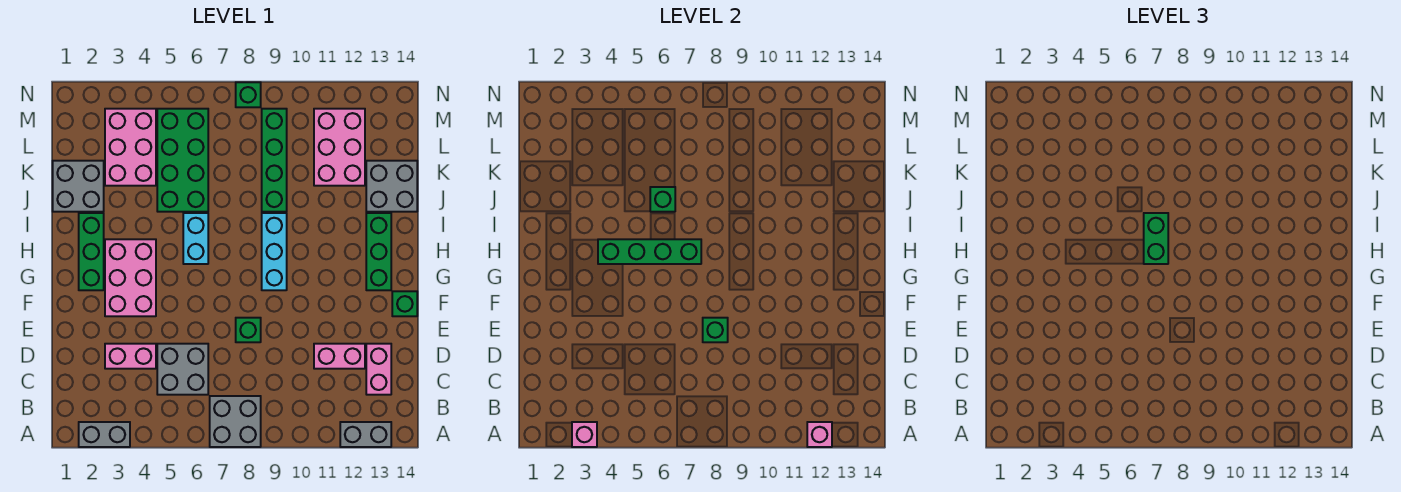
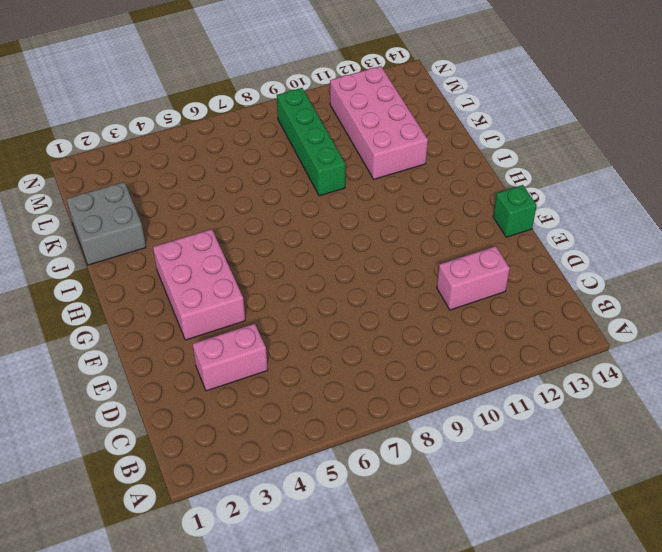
pink 2x4 brick [330,66,428,179] -> pink 2x3 brick [314,109,365,186]
none -> grey 1x2 brick [79,422,130,447]
none -> grey 2x2 brick [210,396,261,447]
none -> grey 1x2 brick [340,422,391,447]

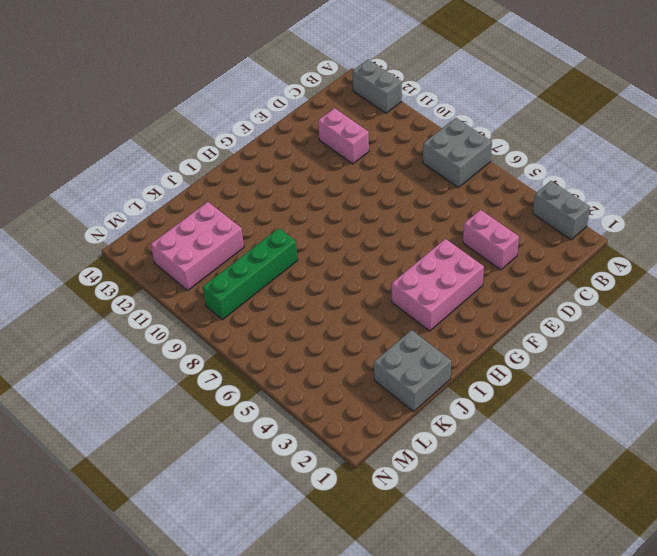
none -> grey 2x2 brick [157,344,208,395]
none -> pink 1x2 brick [366,344,391,395]
none -> green 1x1 brick [236,318,261,342]

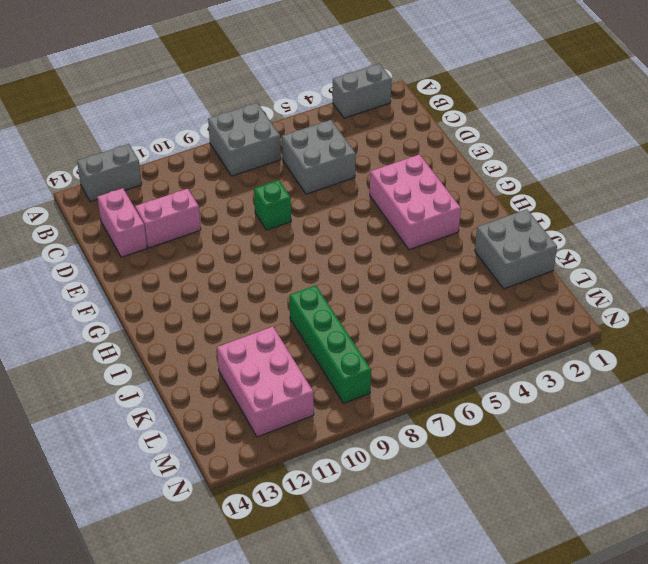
none -> pink 1x2 brick [105,344,156,369]
none -> green 1x1 brick [392,291,417,316]
none -> green 1x3 brick [79,213,104,290]

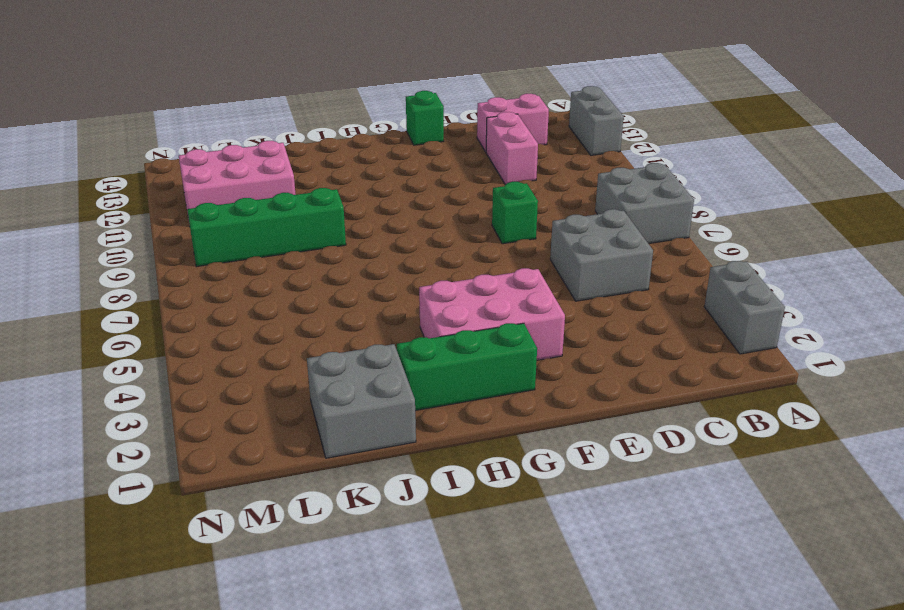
none -> pink 1x2 brick [105,344,156,369]
none -> cyan 1x3 brick [262,213,287,290]
none -> green 1x3 brick [366,213,391,290]

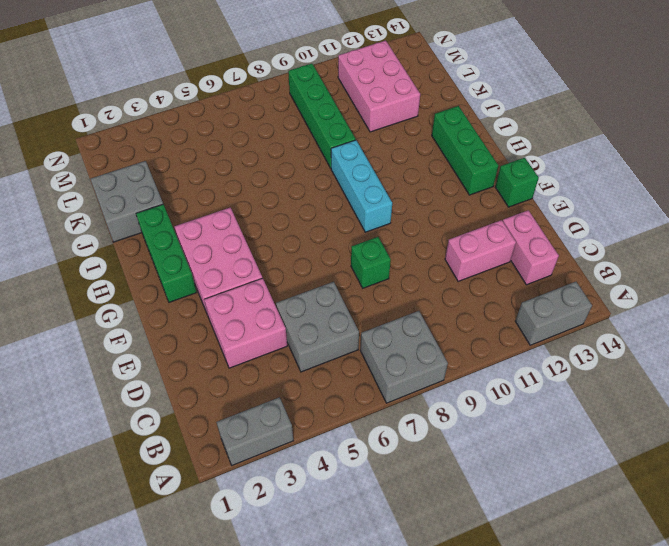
pink 2x2 brick [204,278,287,368] -> pink 1x2 brick [105,344,156,369]
none -> cyan 1x2 brick [183,213,208,264]
none -> green 2x4 brick [157,109,208,212]
none -> grey 2x2 brick [366,161,417,212]

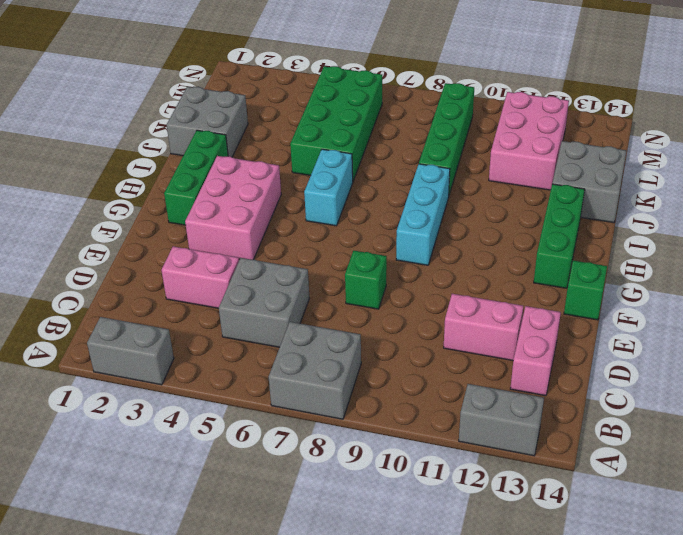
none -> pink 2x3 brick [105,109,156,186]
none -> green 1x1 brick [236,82,261,107]
none -> pink 1x1 brick [572,422,597,447]

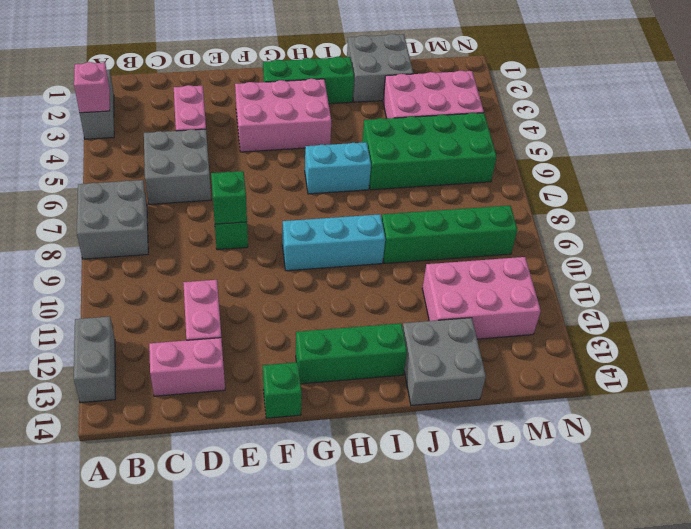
none -> green 1x1 brick [236,82,261,107]
none -> pink 1x1 brick [807,422,832,447]
none -> green 1x4 brick [598,239,701,264]

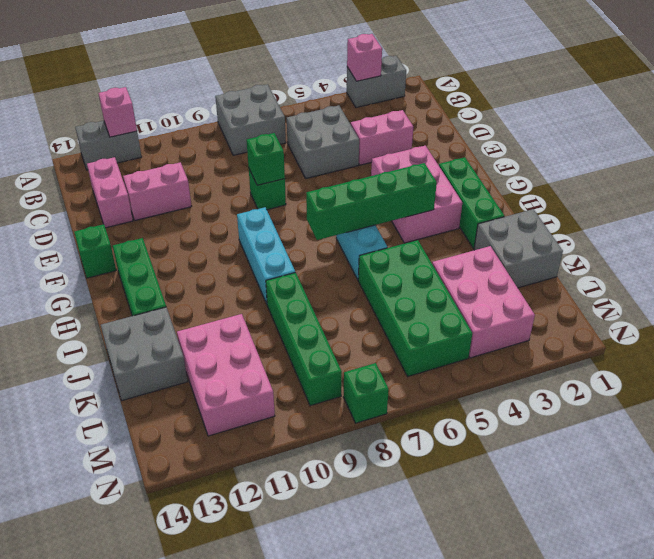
none -> green 1x1 brick [650,187,675,212]
none -> green 1x2 brick [1144,213,1168,264]

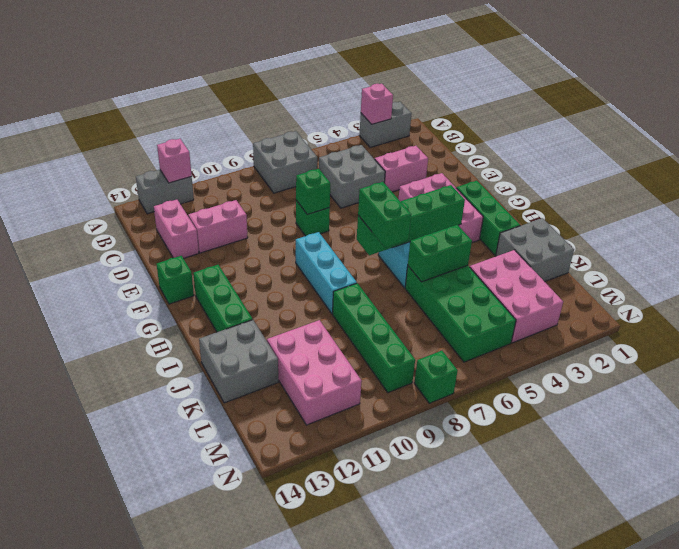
green 1x2 brick [408,225,472,282] -> green 1x1 brick [650,187,675,212]

